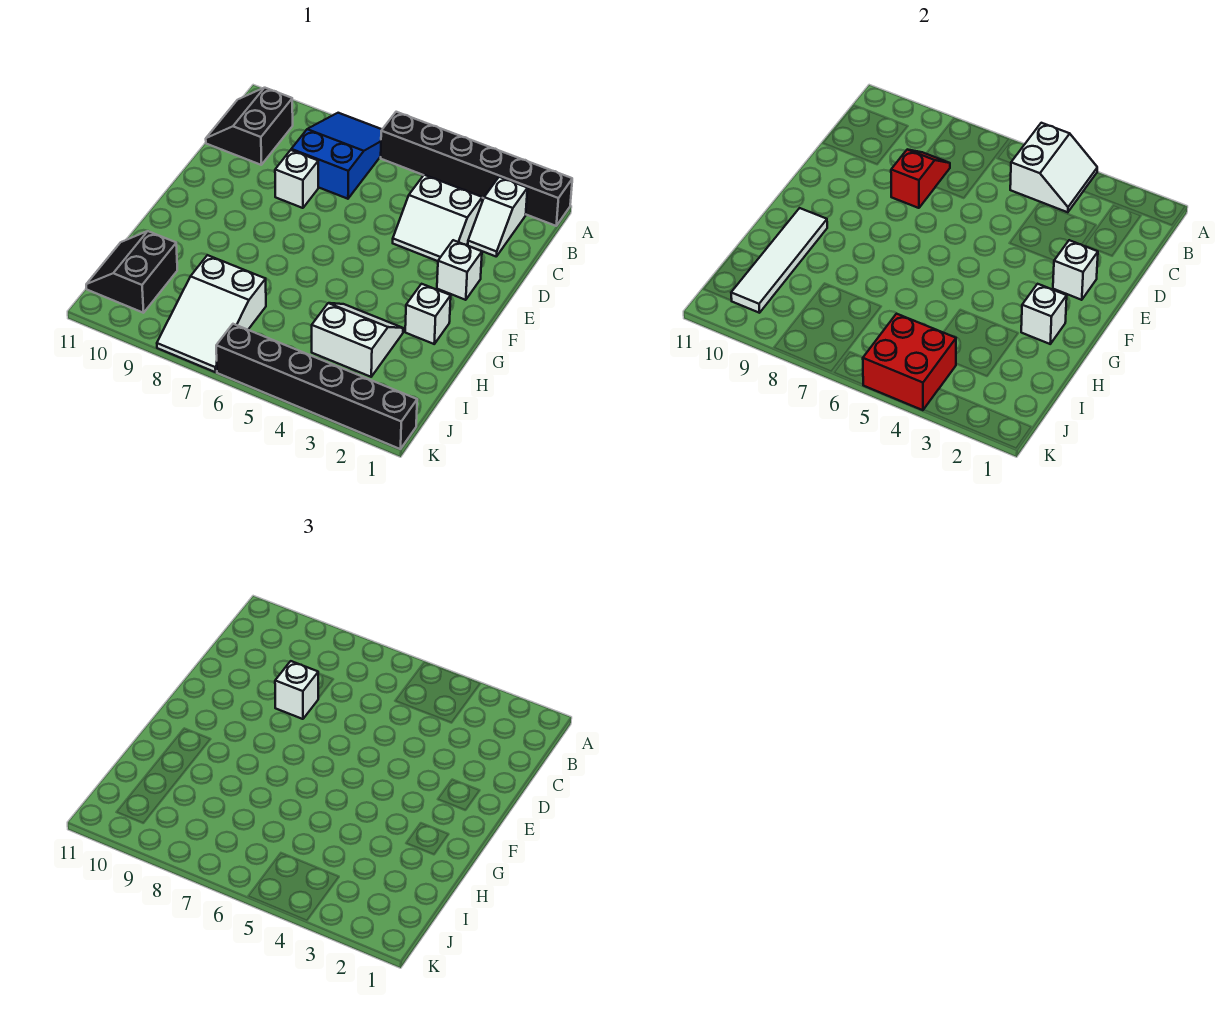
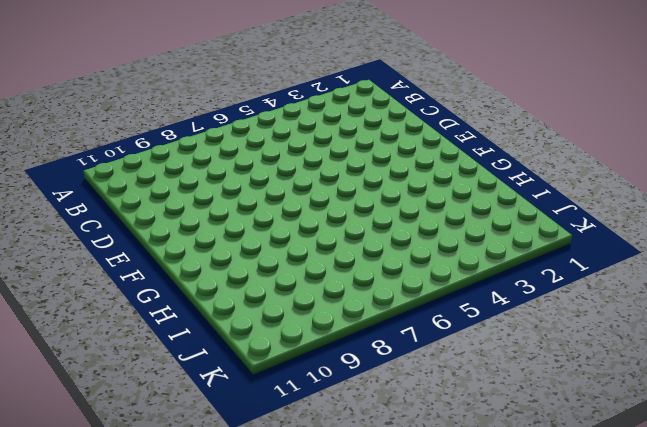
none -> black 1x6 brick [381,112,572,226]
none -> blue 2x3 slope [291,113,382,199]
none -> white 1x2 slope [468,177,527,256]

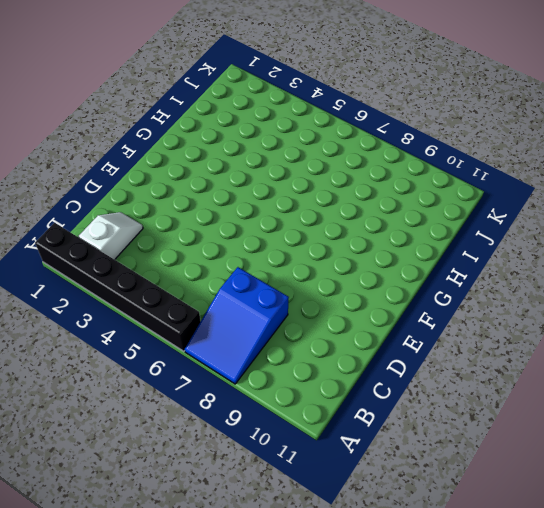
none -> black 2x2 slope [206,88,293,165]
none -> white 2x2 slope [393,175,482,261]
none -> white 1x1 brick [275,150,318,208]

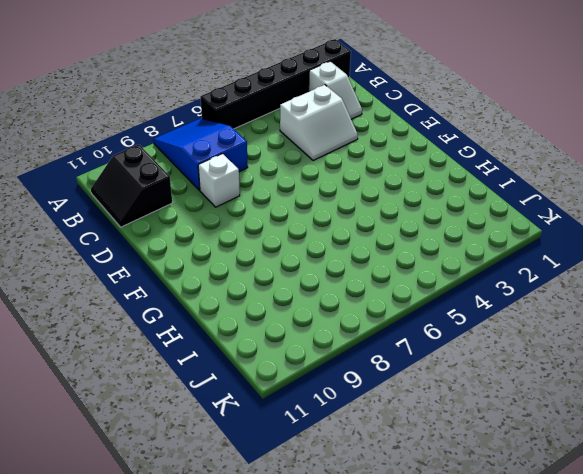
none -> white 1x1 brick [437,240,482,300]
none -> white 1x1 brick [405,284,451,344]
none -> white 2x2 slope [312,303,403,377]

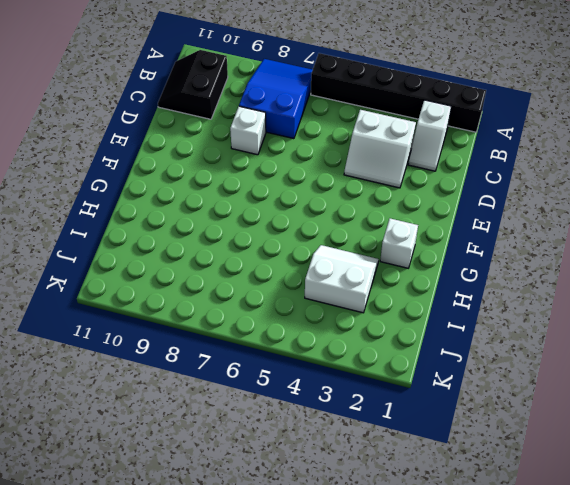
none -> white 1x1 brick [437,240,482,300]
none -> white 2x3 slope [157,255,266,372]
none -> black 2x2 slope [86,231,177,313]

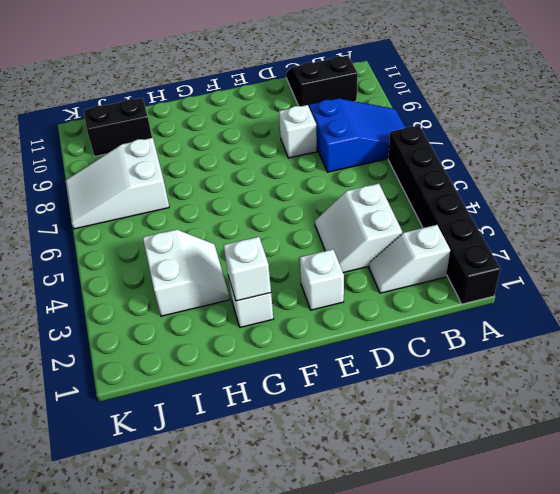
none -> black 1x6 brick [216,324,417,449]
none -> white 2x2 slope [1010,123,1097,212]
none -> red 1x2 slope [891,150,950,208]

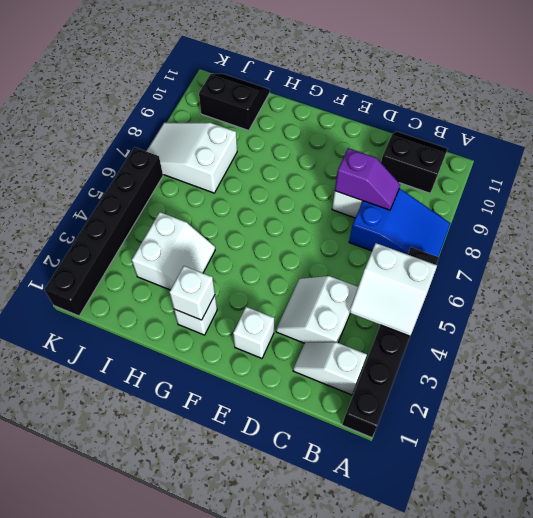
purple 1x2 slope [335,148,400,210] -> red 1x2 slope [891,150,950,208]
none -> white 1x1 brick [1053,240,1098,300]
none -> white 1x4 tile [731,208,827,313]
none -> red 2x2 brick [863,314,956,410]

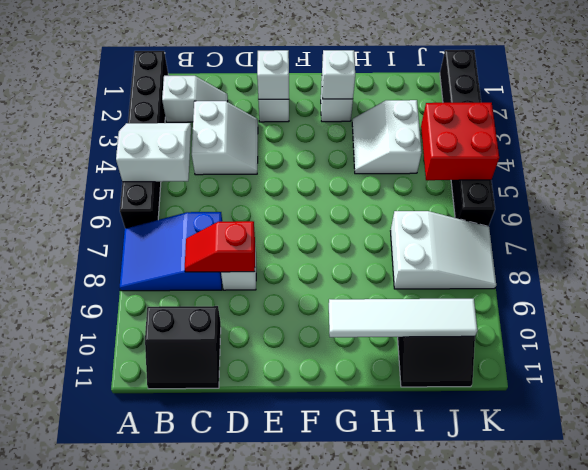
none -> white 1x1 brick [275,661,318,719]

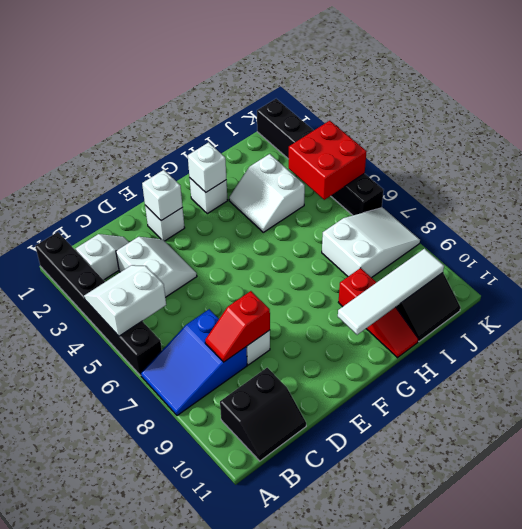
red 1x3 slope [338,268,418,358] -> none
none -> white 1x1 brick [275,661,318,719]

